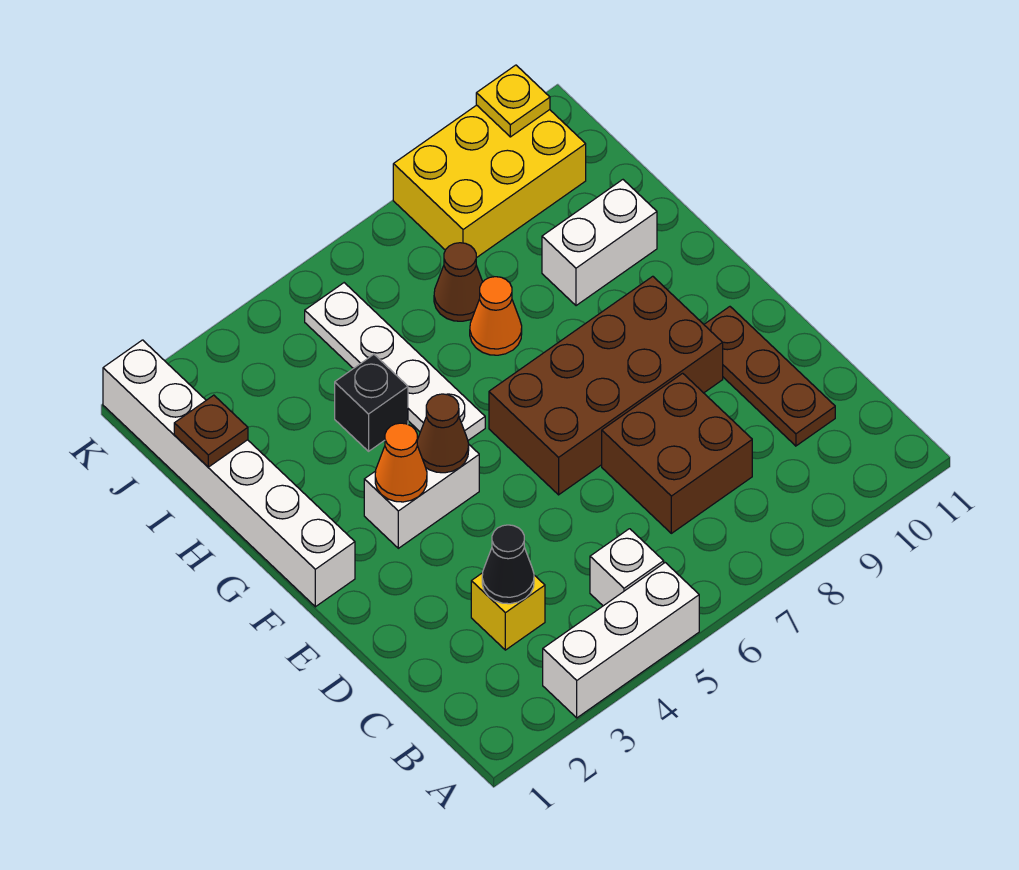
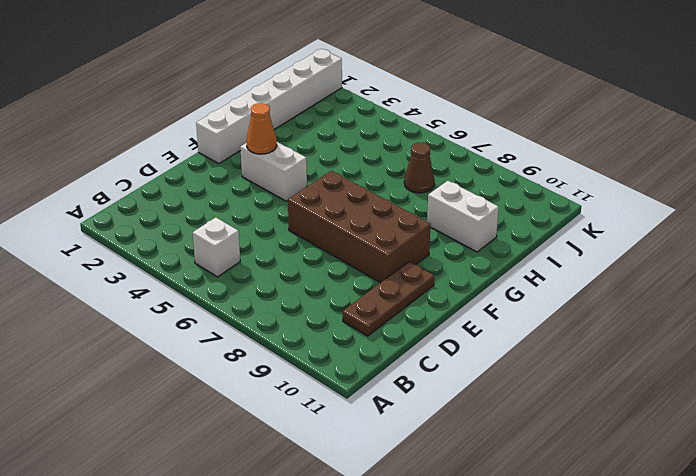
none -> white 1x3 brick [543,563,699,718]
none -> yellow 1x1 brick [471,573,545,650]
none -> brown 2x2 brick [602,373,752,533]

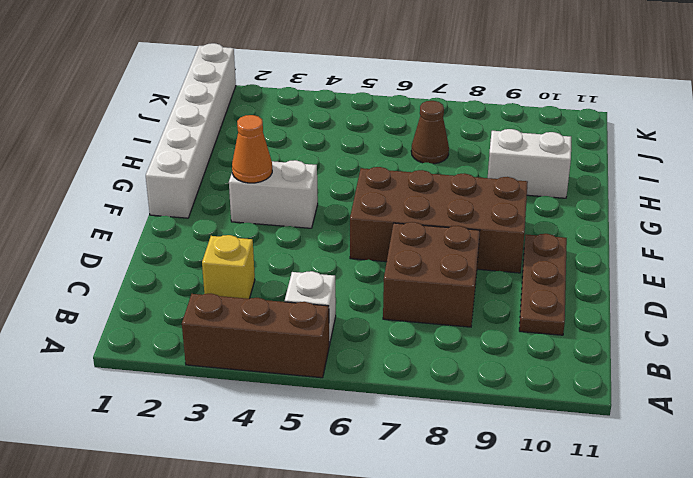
brown 1x3 brick [182,293,329,378] -> white 1x3 brick [543,563,699,718]
none -> white 1x4 plate [305,283,485,440]
none -> black 1x1 brick [335,355,408,451]
none -> orange 1x1 cone [470,277,522,355]

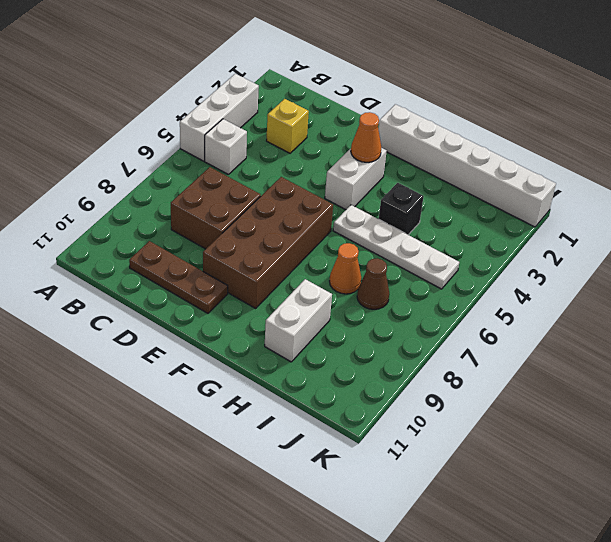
none -> yellow 2x3 brick [393,105,586,258]
none -> black 1x1 cone [482,525,534,604]
none -> brown 1x1 cone [417,394,469,473]

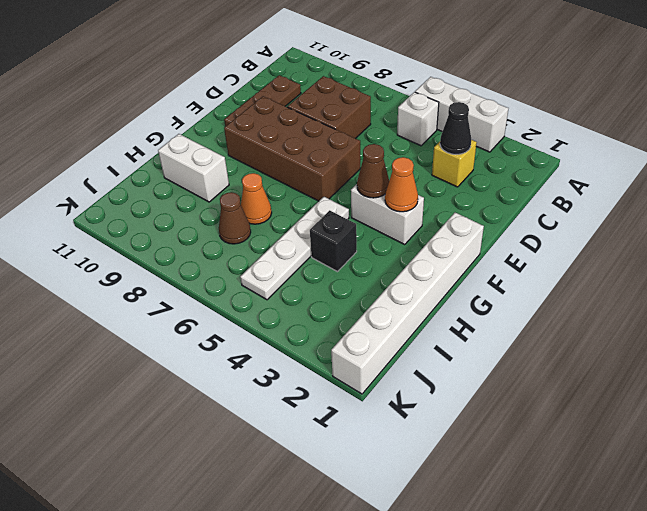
none -> yellow 2x3 brick [393,105,586,258]
none -> brown 1x1 plate [174,395,248,467]
none -> yellow 1x1 plate [476,65,550,137]

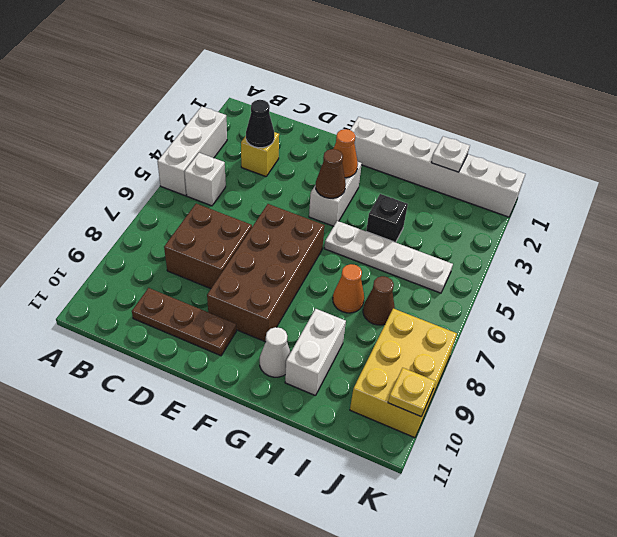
white 1x1 cone [260,327,291,377] -> none
white 1x1 plate [431,136,470,172] -> brown 1x1 plate [174,395,248,467]

